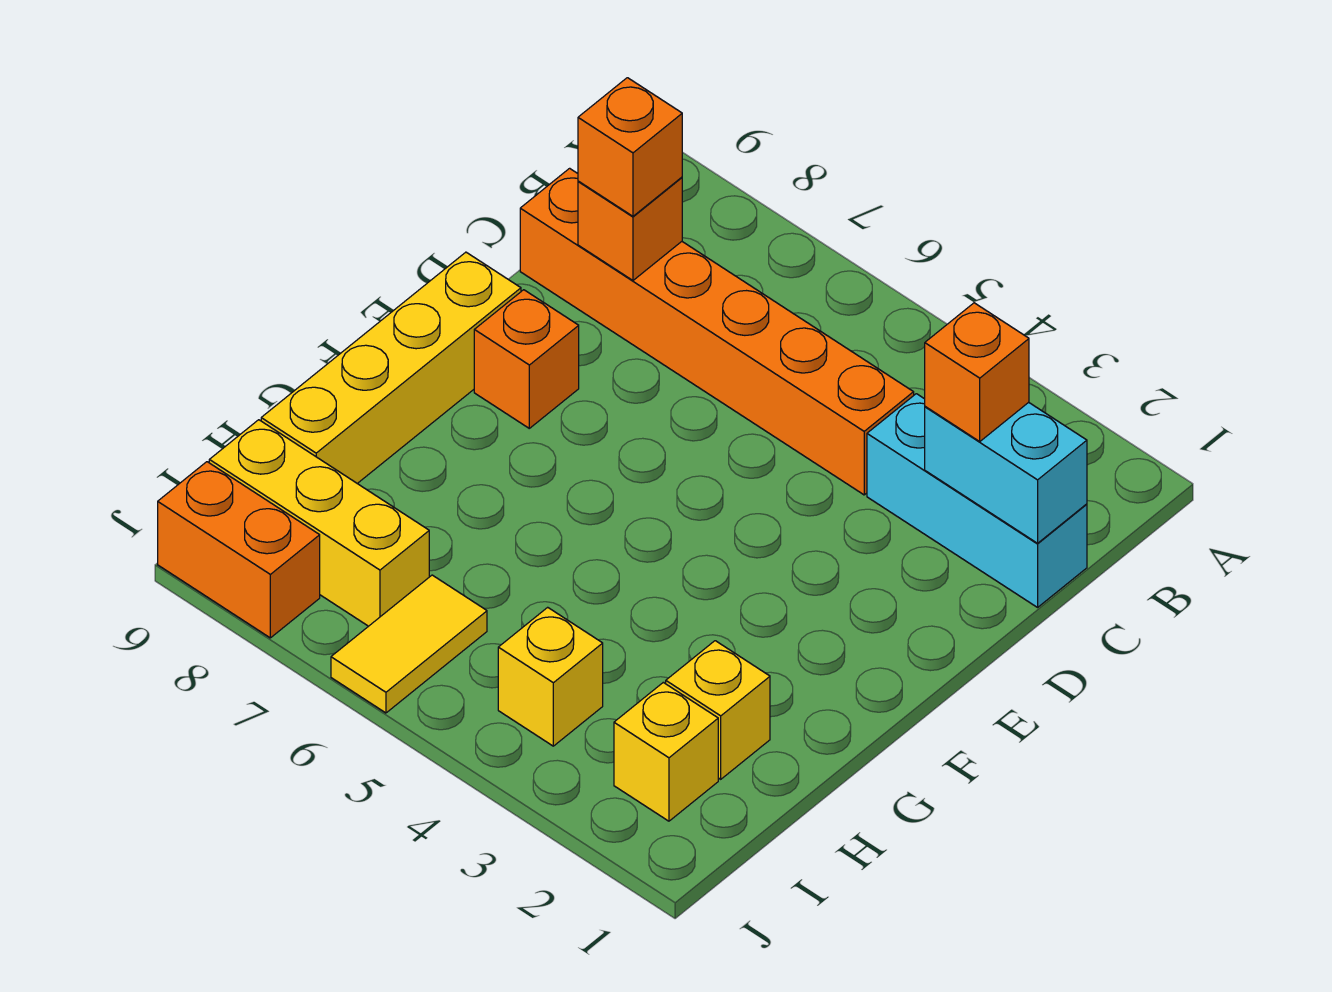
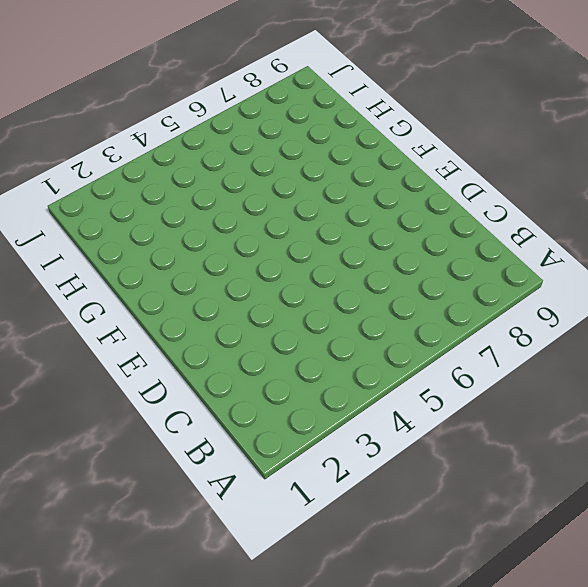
none -> cyan 1x3 brick [867,394,1087,607]
none -> orange 1x6 brick [520,168,914,495]
none -> orange 1x1 brick [474,290,579,428]

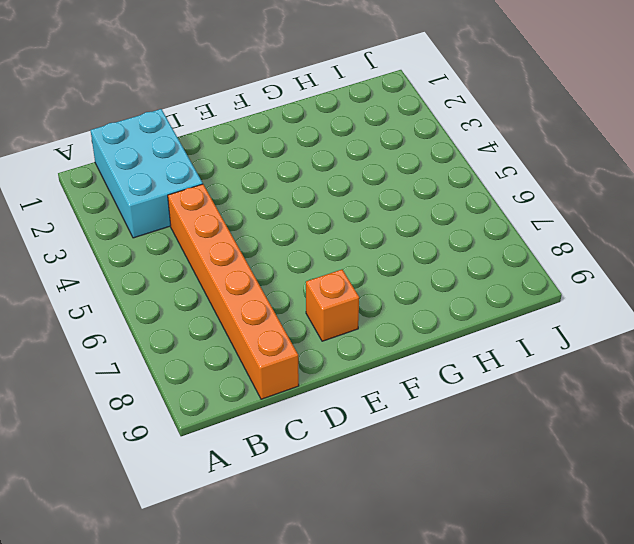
cyan 2x3 brick [91,109,203,238] -> cyan 1x3 brick [867,394,1087,607]
none -> yellow 1x4 brick [261,252,521,484]
none -> yellow 1x1 brick [666,641,770,779]
none -> yellow 1x1 brick [614,682,718,821]

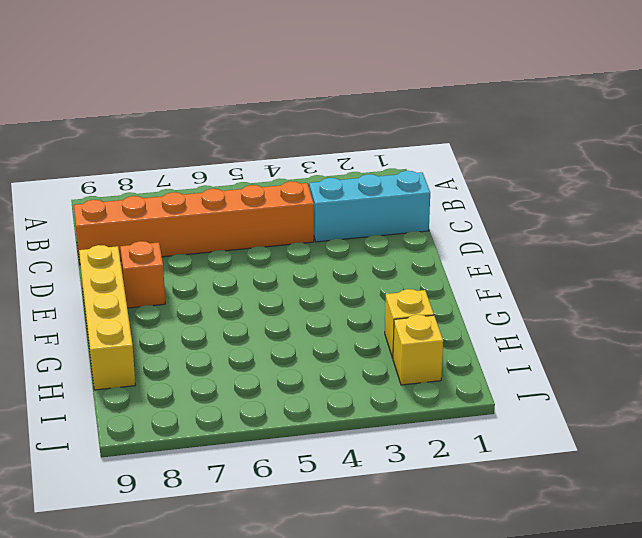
none -> yellow 1x1 brick [498,607,603,746]
none -> yellow 1x2 tile [331,575,487,713]
none -> yellow 1x3 brick [209,420,429,626]

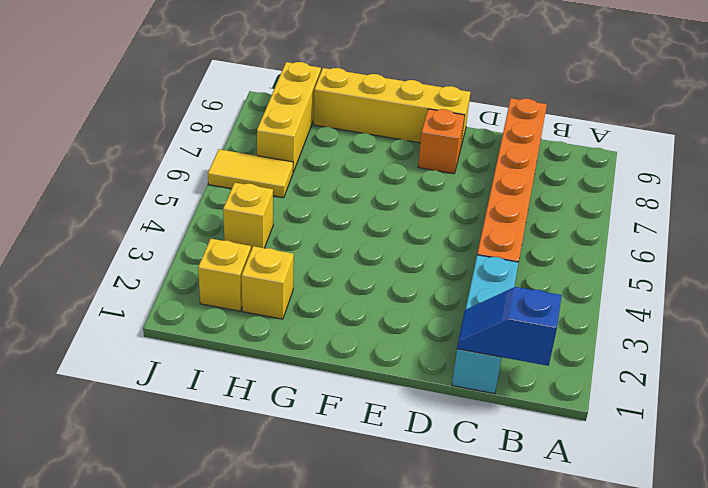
blue 1x2 slope [457,287,562,366] -> cyan 1x2 brick [925,402,1087,543]
none -> orange 1x2 brick [158,462,320,638]
none -> orange 1x1 brick [578,177,682,280]
none -> orange 1x1 brick [925,303,1029,441]

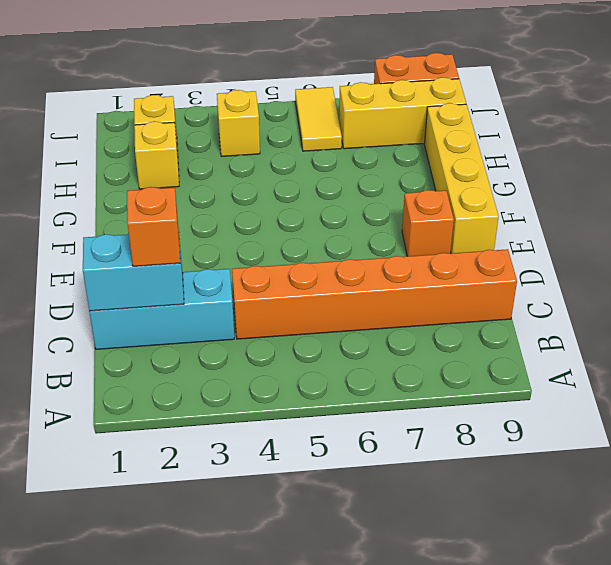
none -> orange 1x1 brick [578,177,682,280]
none -> orange 1x1 brick [578,78,682,216]

